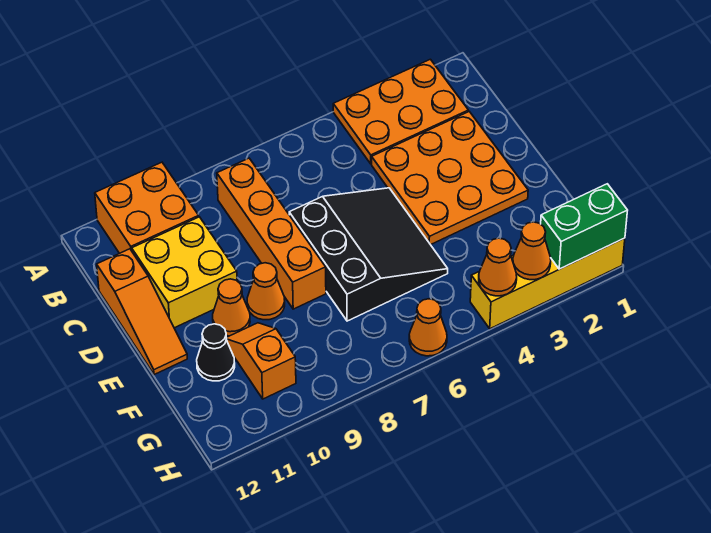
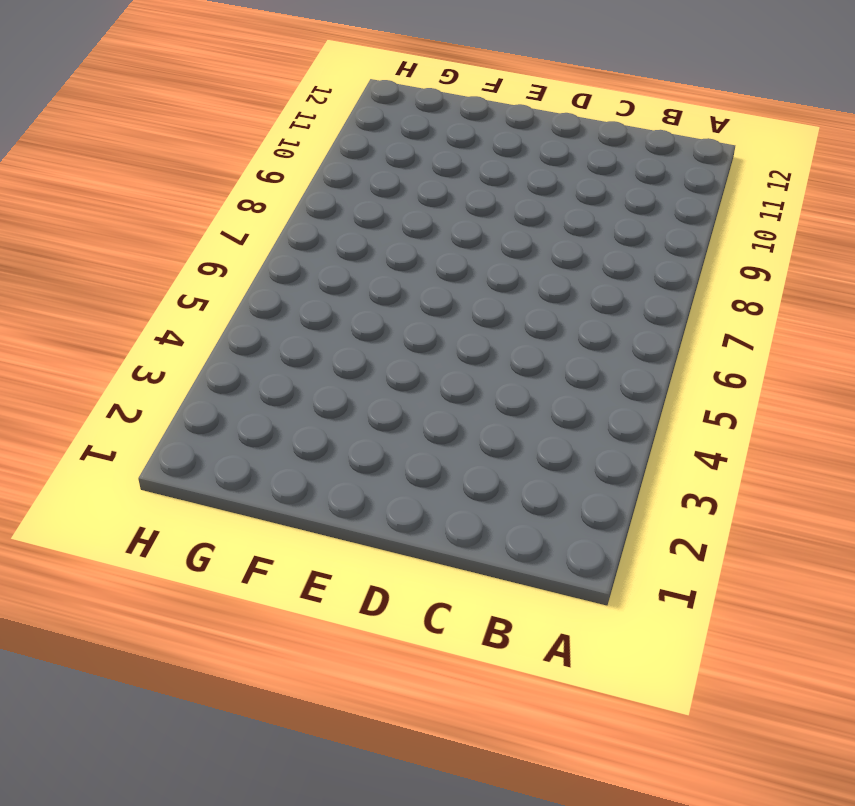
none -> orange 2x3 plate [333,59,468,164]
none -> orange 2x2 brick [95,162,199,253]
none -> orange 1x4 brick [217,158,326,309]

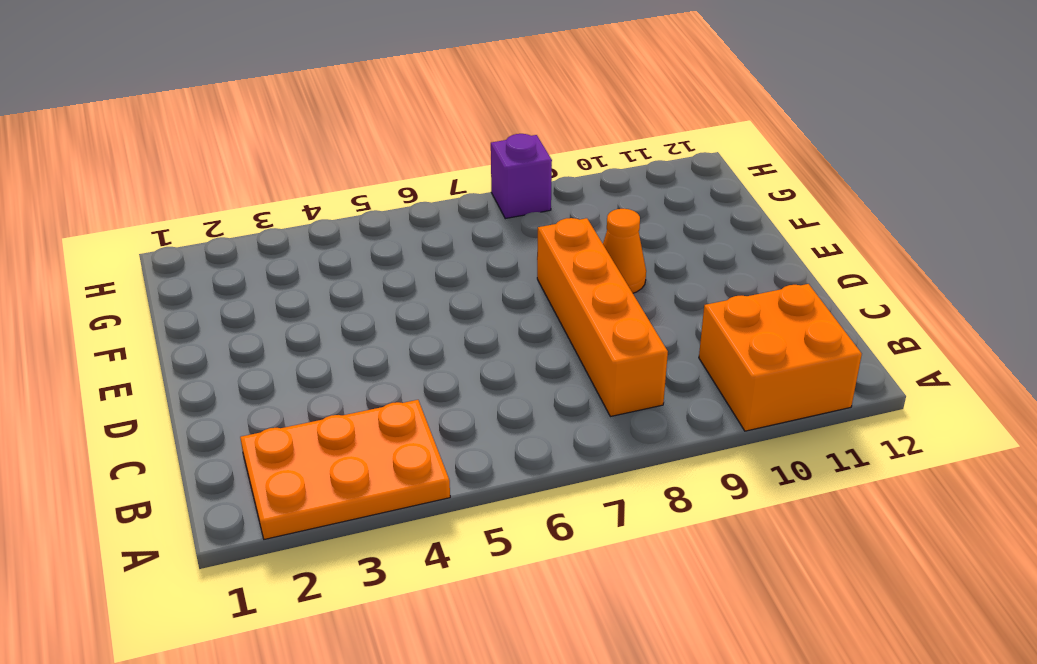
purple 1x1 brick [491,134,552,219] -> none
none -> orange 3x3 plate [372,112,528,245]
none -> yellow 2x2 brick [132,217,237,328]
none -> orange 1x3 slope [97,249,187,375]

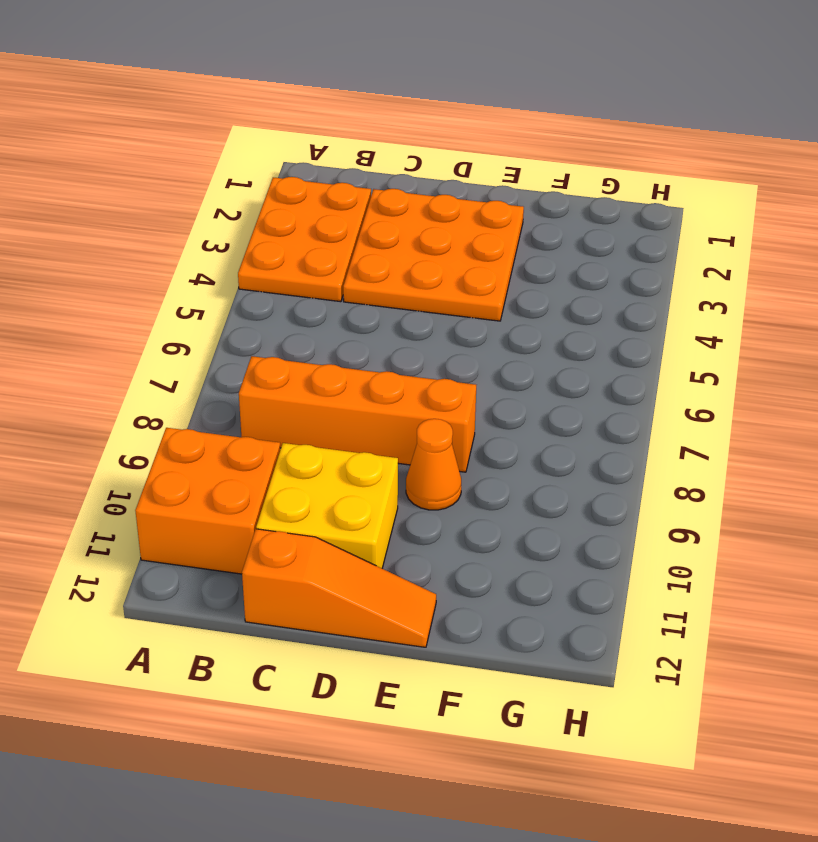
none -> black 3x3 slope [289,188,448,321]
none -> orange 1x1 cone [213,279,250,336]
none -> orange 1x2 slope [226,323,296,399]

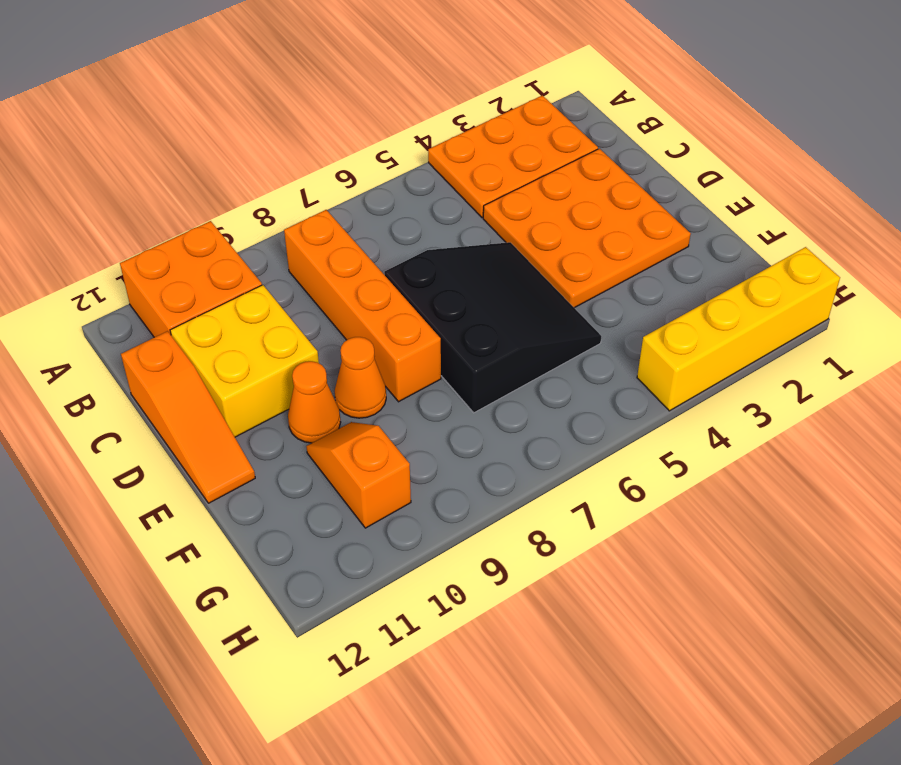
none -> black 1x1 cone [197,324,235,381]
none -> orange 1x1 cone [409,299,447,356]
none -> green 1x2 brick [541,184,628,269]

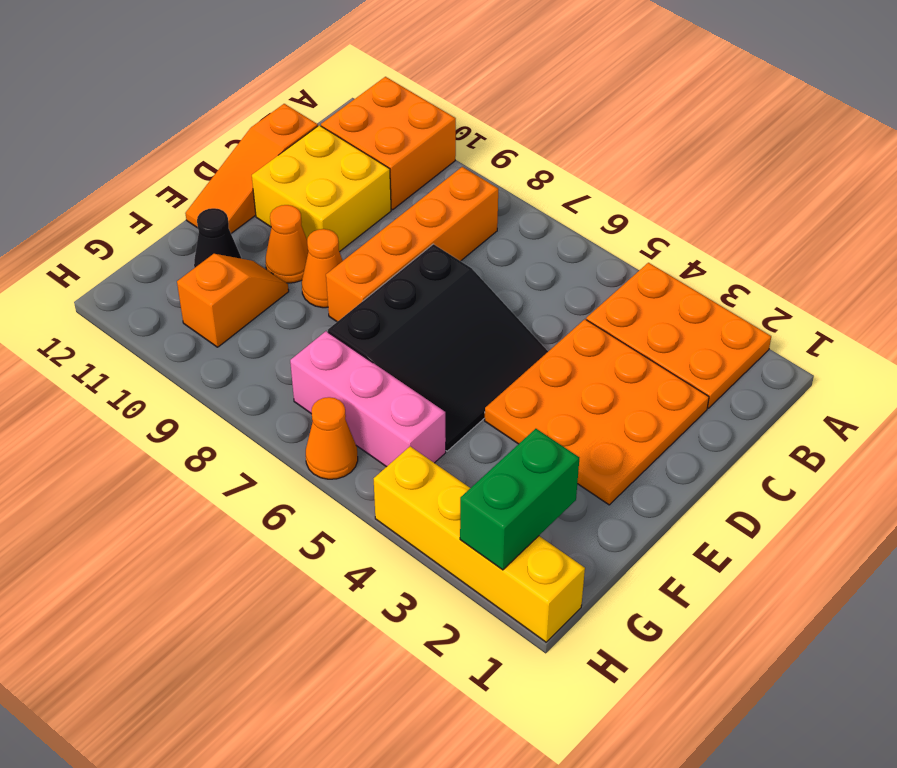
green 1x2 brick [460,429,579,570] -> green 1x2 brick turned to [541,184,628,269]
pink 1x3 brick [290,331,446,467] -> none
none -> orange 1x1 cone [513,222,551,280]
none -> orange 1x1 cone [479,238,517,296]

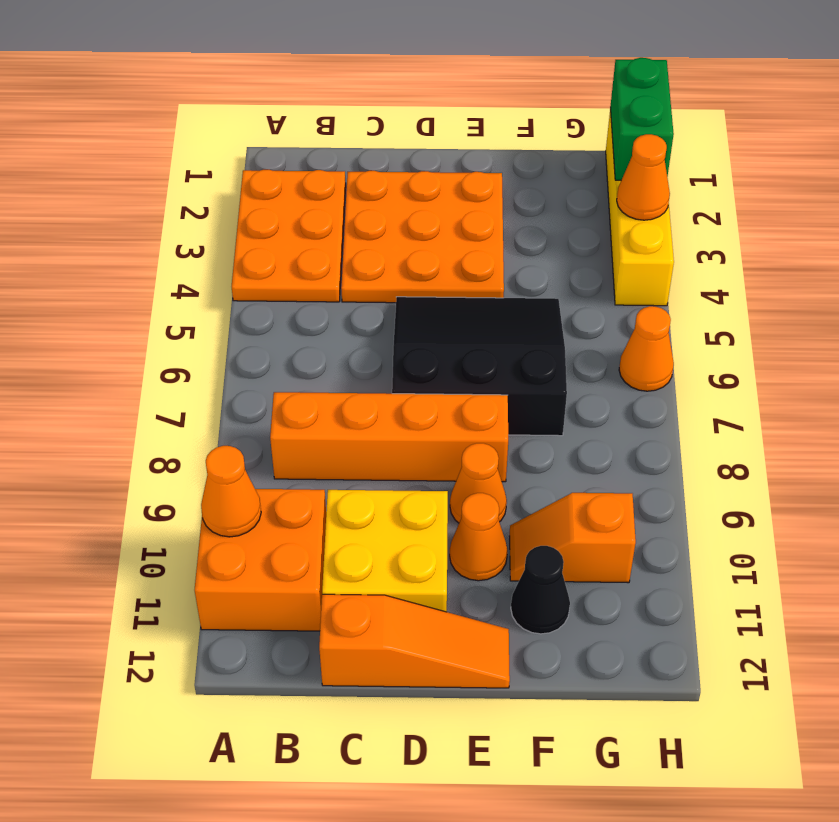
orange 1x1 cone [201,446,261,537] -> orange 1x1 cone moved to [479,238,517,296]

